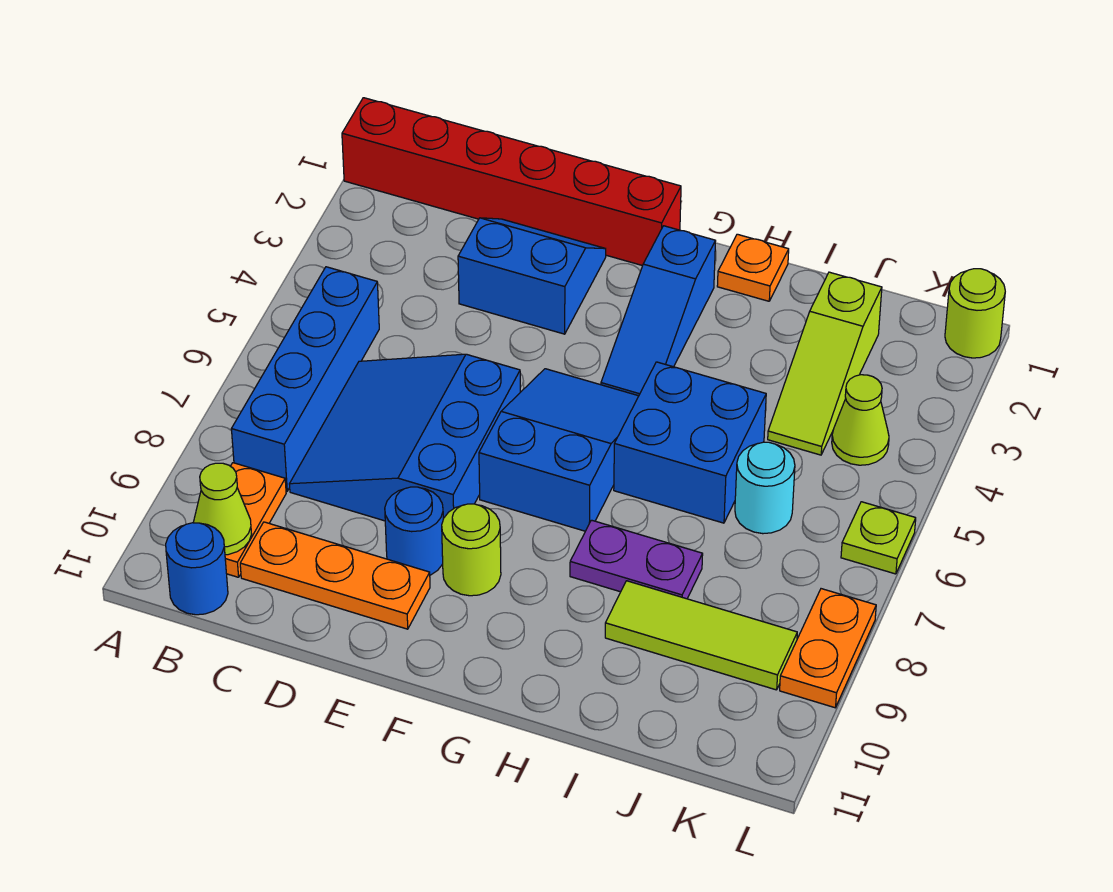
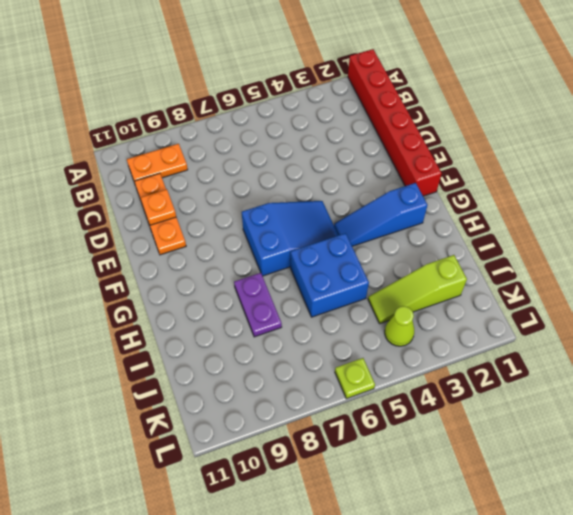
orange 1x1 plate [141,189,176,225] -> orange 1x1 plate moved to [717,234,789,301]
none -> blue 1x4 brick [231,267,379,491]
none -> blue 1x1 round brick [166,523,228,615]
none -> blue 3x3 slope [290,354,520,521]

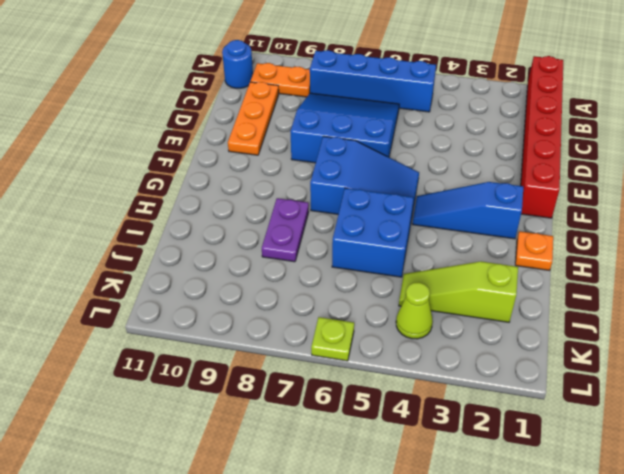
none -> blue 2x2 slope [458,218,606,334]
none -> blue 1x1 round brick [385,487,443,575]
none -> lime 1x1 round brick [442,504,501,596]

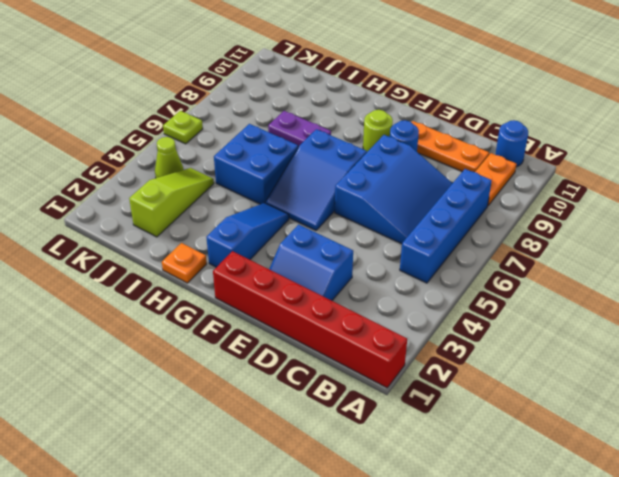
none -> lime 1x3 tile [605,581,797,690]
none -> cyan 1x1 round brick [735,442,795,534]
none -> lime 1x1 round brick [945,269,1005,358]

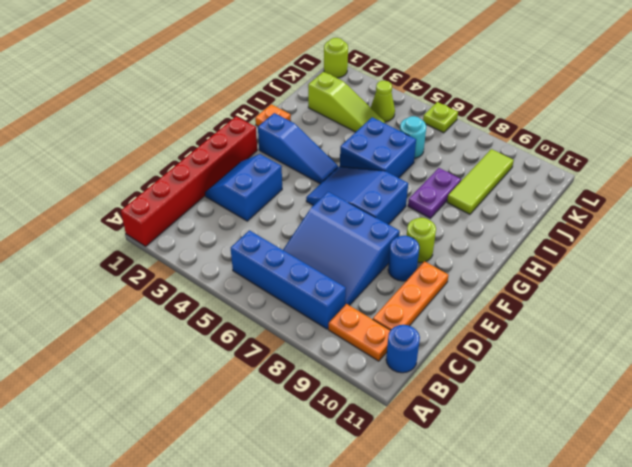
none -> orange 1x2 plate [780,589,876,708]
none -> lime 1x1 cone [193,463,251,555]

